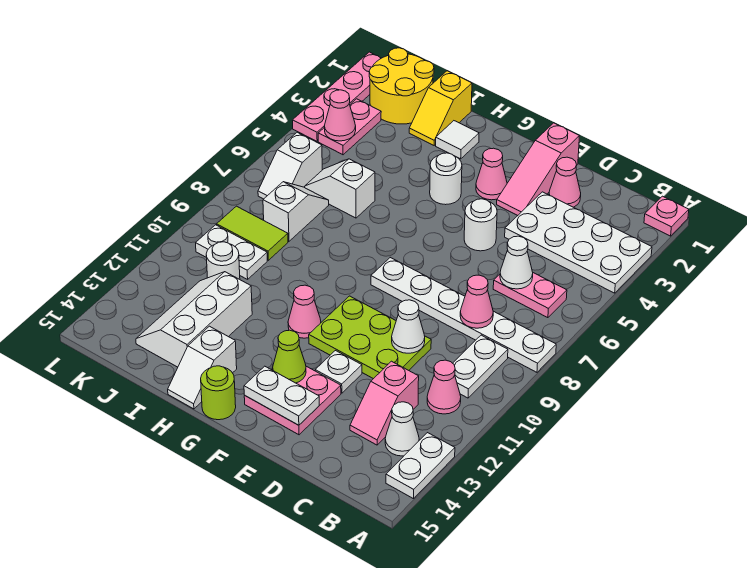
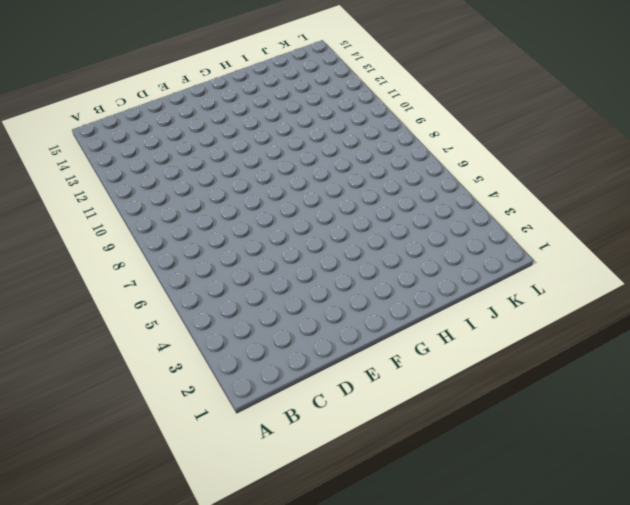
none -> pink 1x1 plate [644,196,689,236]
none -> white 2x4 plate [505,192,652,293]
none -> white 1x6 plate [371,258,556,372]
none -> white 1x2 plate [386,433,455,499]

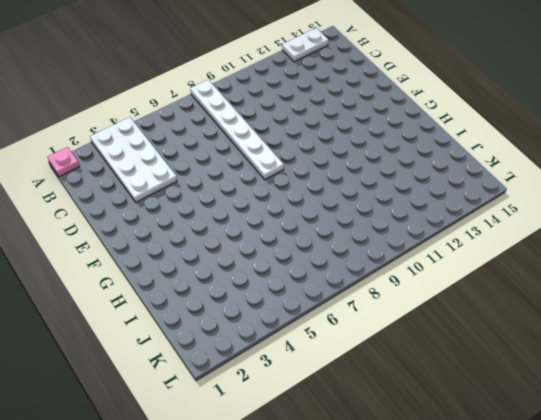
none -> pink 1x2 plate [493,273,567,318]
none -> white 1x2 plate [453,335,508,398]
none -> pink 1x1 cone [427,360,461,414]
none -> white 1x1 cone [385,402,419,456]

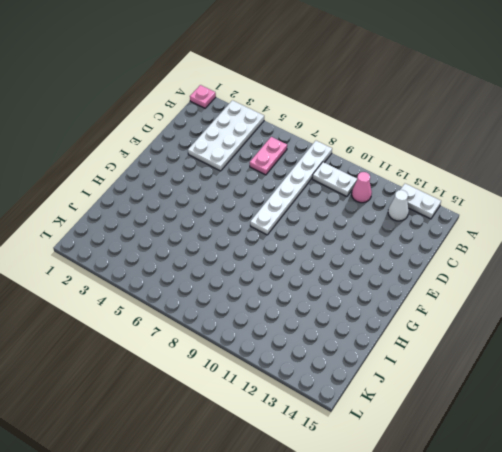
none -> pink 1x2 slope [350,361,419,445]
none -> pink 1x1 cone [549,157,581,207]
none -> lime 2x3 plate [309,296,431,379]
none -> pink 1x3 slope [497,123,579,215]

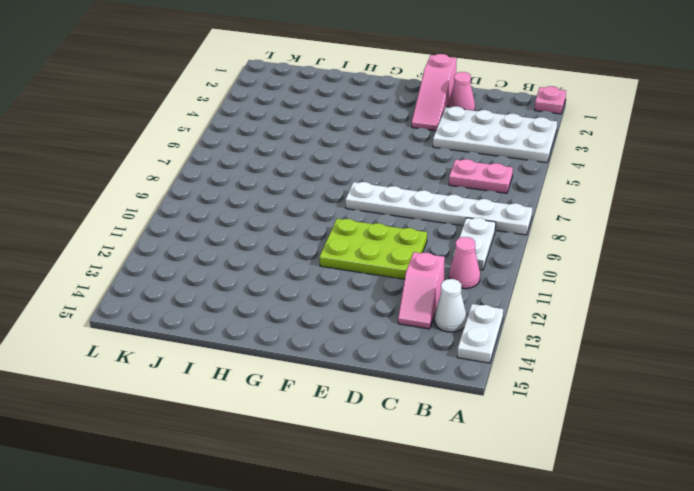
none -> white 1x1 round brick [464,199,497,251]
none -> white 1x1 plate [315,351,362,393]
none -> pink 2x2 plate [244,366,341,435]
none -> pink 1x1 cone [476,148,507,200]

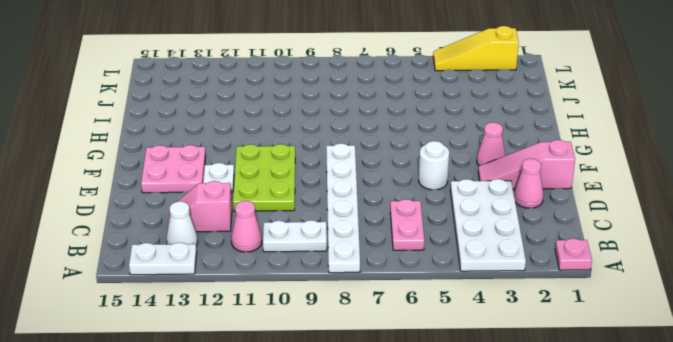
yellow 1x3 slope [433,26,519,71] -> pink 1x4 plate [293,52,381,141]
none -> white 1x1 round brick [430,153,462,205]
none -> pink 1x1 cone [288,285,321,338]
none -> lime 1x1 round brick [201,366,236,420]
none -> white 1x1 tile [436,121,479,159]

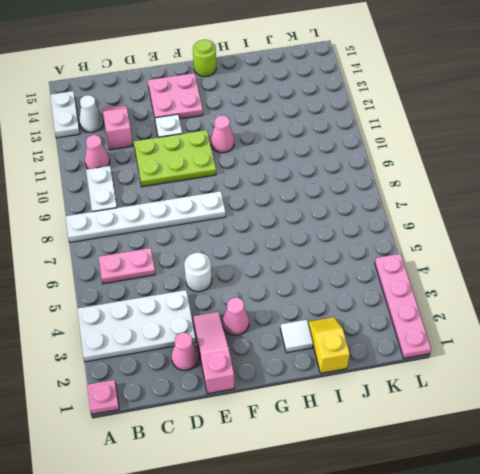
none -> white 1x1 round brick [430,153,462,205]
none -> white 1x2 slope [168,326,237,409]
none -> white 1x2 slope [305,159,375,218]
none -> white 2x3 slope [136,272,252,367]

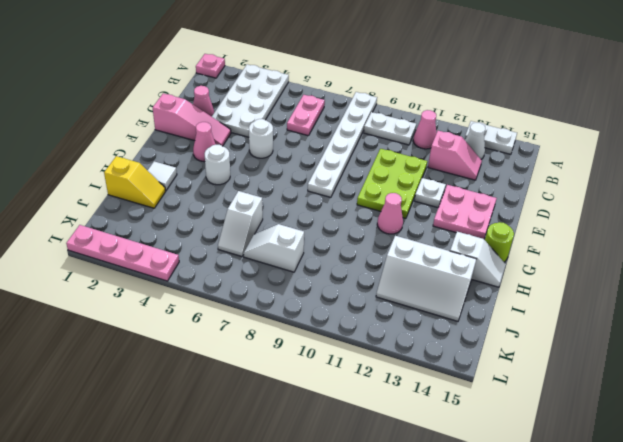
none -> yellow 2x2 round brick [369,48,434,124]
none -> lime 1x2 tile [217,206,288,260]
none -> white 1x2 plate [196,225,267,279]
none -> white 1x1 round brick [206,242,240,279]

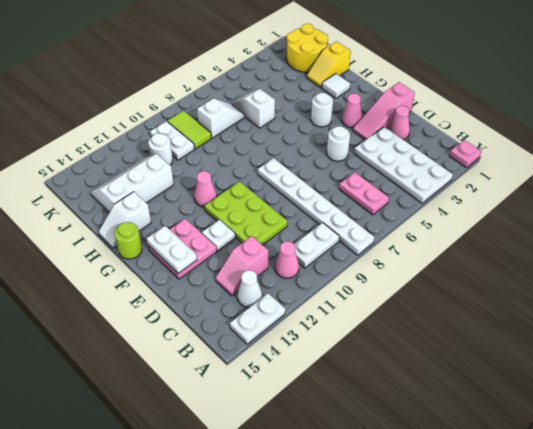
none -> pink 1x2 plate [318,99,381,155]
none -> white 1x2 slope [258,132,322,199]
none -> pink 1x4 plate [293,52,381,141]
none -> white 1x1 cone [500,236,533,289]

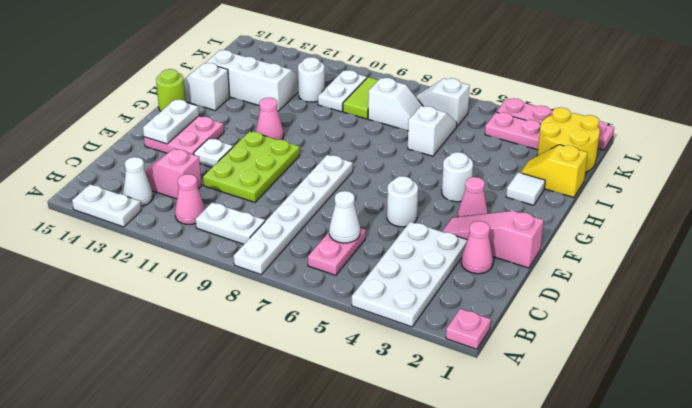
none -> pink 1x1 cone [460,275,493,328]
none -> white 1x1 cone [392,300,425,353]
none -> lime 1x1 cone [273,330,306,383]
none -> pink 1x1 cone [324,90,356,141]

